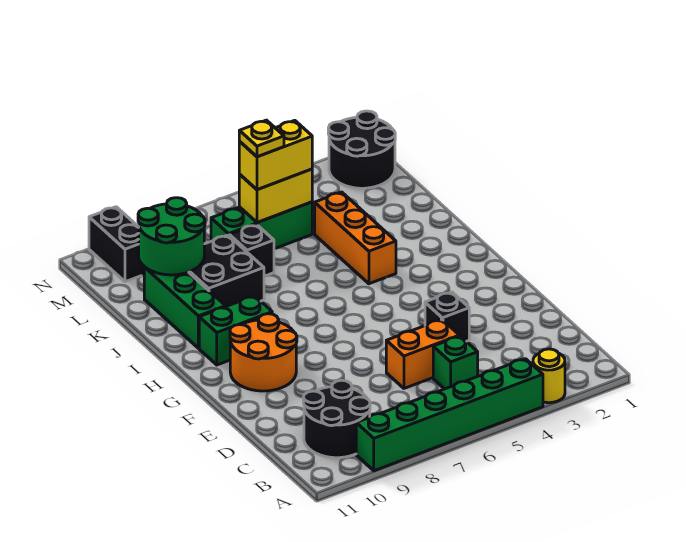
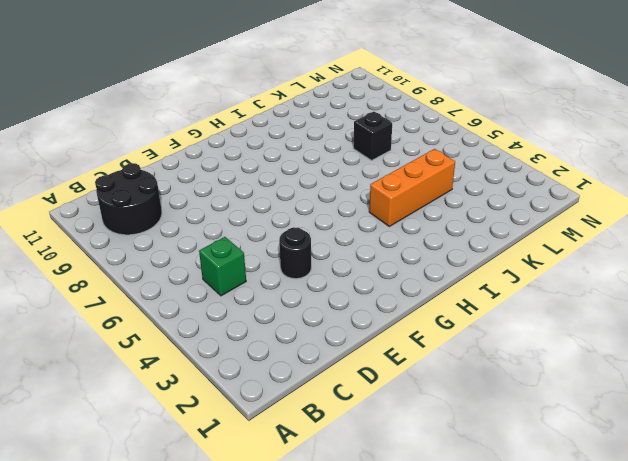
black 1x1 round brick [279,227,311,279] -> black 1x1 brick [425,292,469,341]
none -> yellow 1x1 round brick [533,349,565,403]
none -> green 1x6 brick [356,359,543,471]
none -> orange 1x2 brick [386,319,459,388]

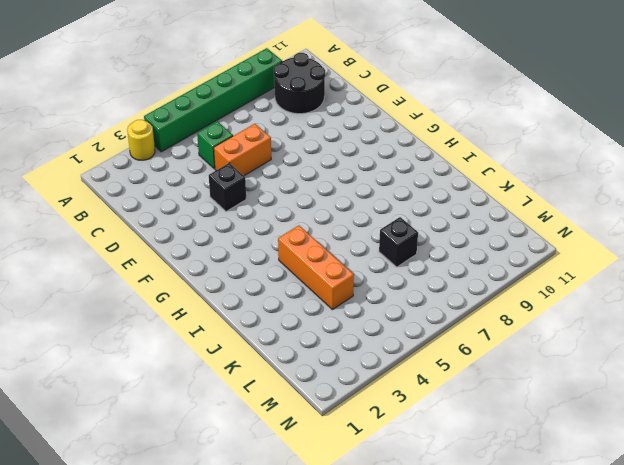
none -> orange 2x2 round brick [230,314,297,391]
none -> green 1x2 brick [199,296,272,365]
none -> green 1x3 brick [144,267,225,348]

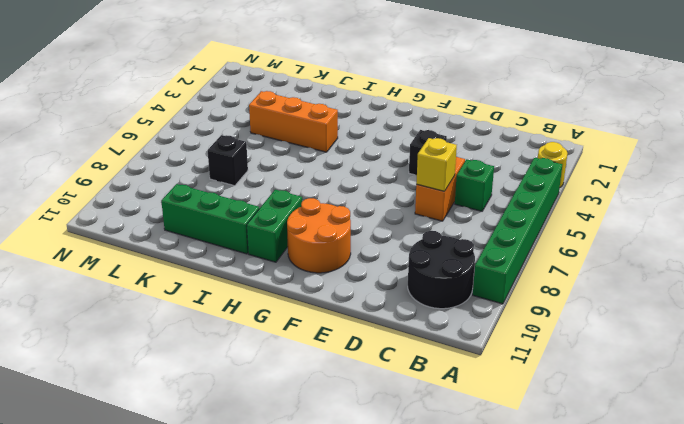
yellow 1x1 brick [416,138,457,191] -> none
none -> black 2x2 brick [189,235,264,307]
none -> green 1x3 brick [211,202,312,249]
none -> black 2x2 round brick [328,111,395,188]

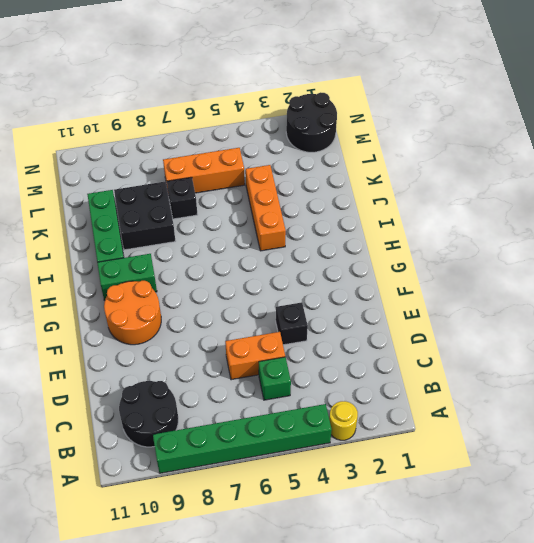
orange 1x3 brick [163,148,245,193] -> green 1x3 brick [211,202,312,249]
none -> black 1x2 brick [89,207,144,282]
none -> green 2x2 round brick [138,198,205,275]
none -> yellow 1x2 brick [239,169,312,223]

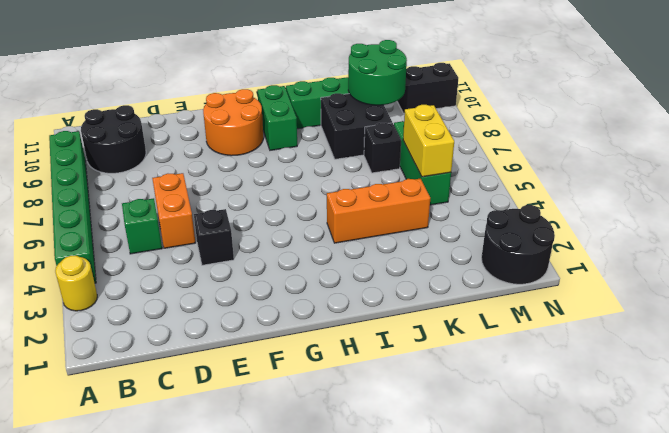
none -> yellow 1x2 brick [239,120,312,190]
none -> yellow 1x1 plate [239,120,284,157]

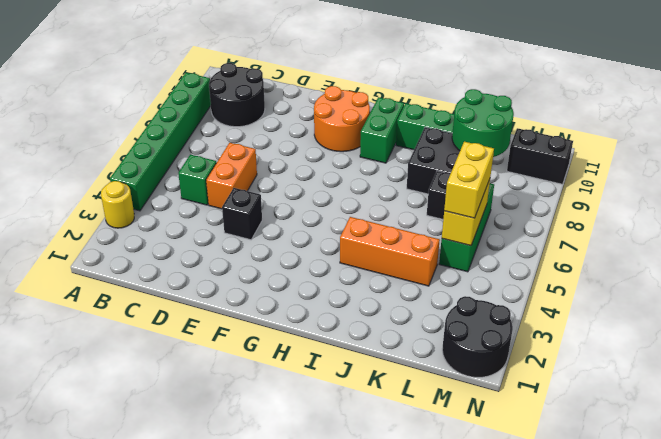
none -> yellow 1x1 plate [239,120,284,157]

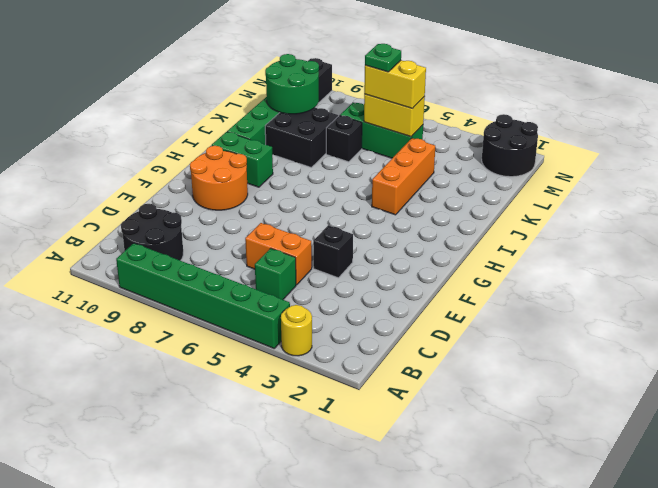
green 1x1 plate [365,44,401,72] -> yellow 1x1 plate [239,120,284,157]

